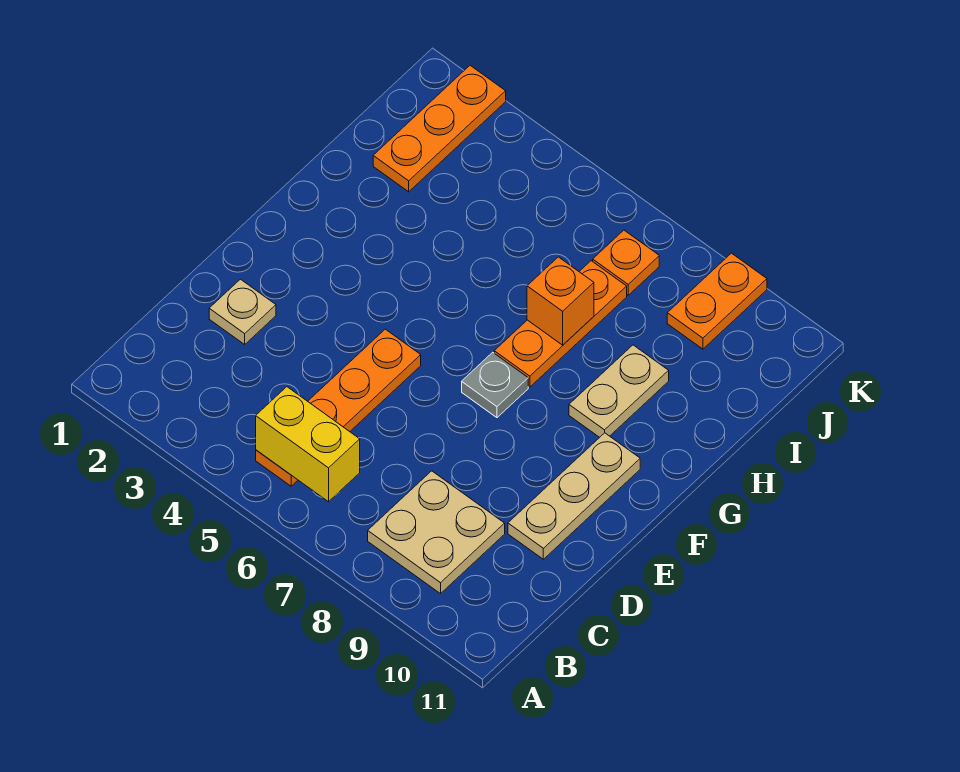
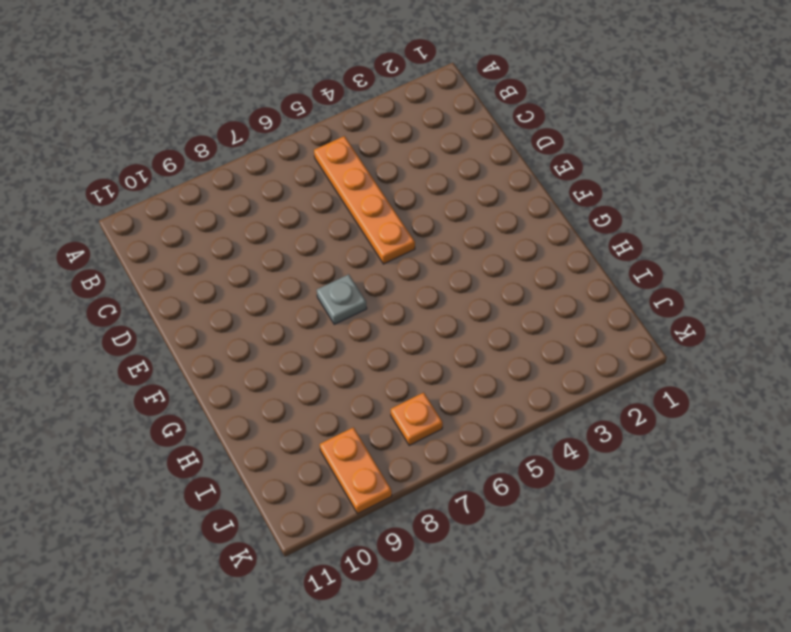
none -> tan 2x2 plate [368,471,505,594]
none -> tan 1x1 plate [209,279,276,344]
none -> tan 1x3 plate [508,433,640,559]

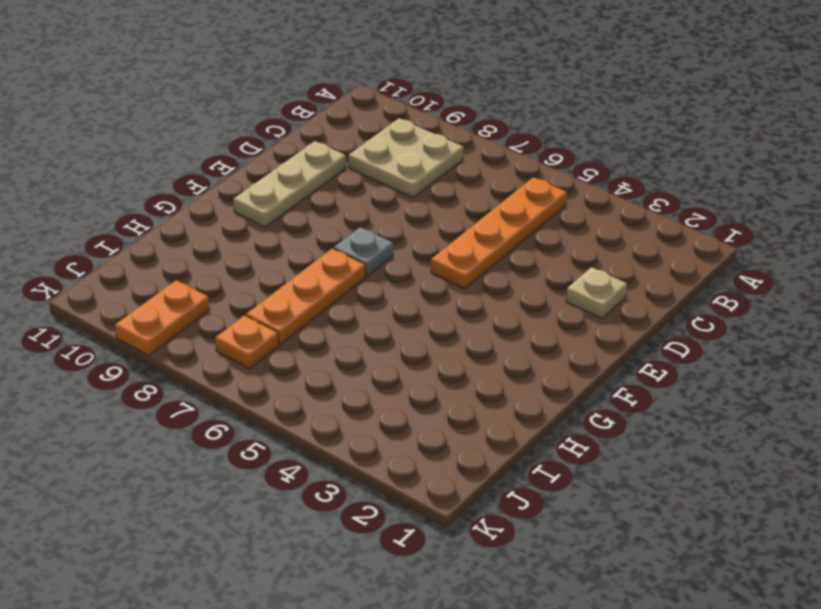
none -> tan 1x2 plate [569,345,669,437]
none -> orange 1x3 plate [373,66,506,192]
none -> yellow 1x2 brick [256,387,360,502]

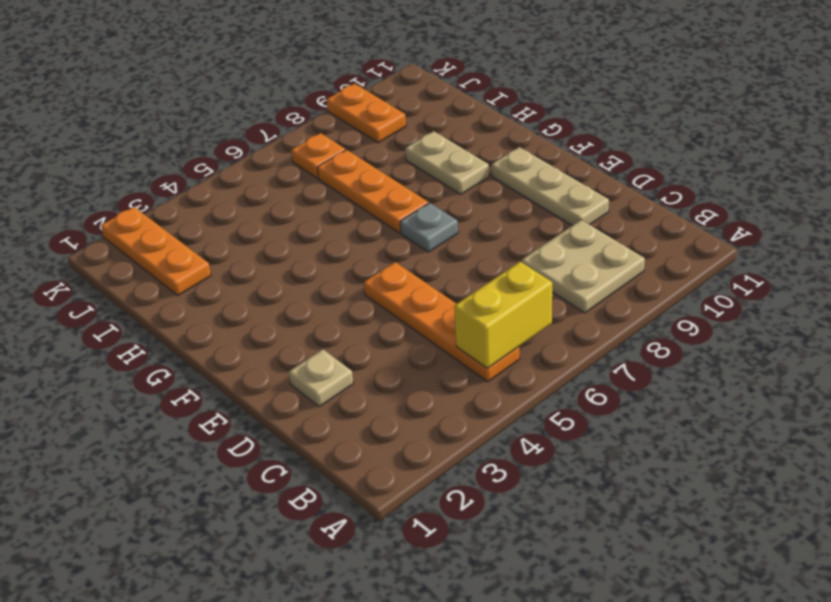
none -> orange 1x1 brick [527,257,594,345]

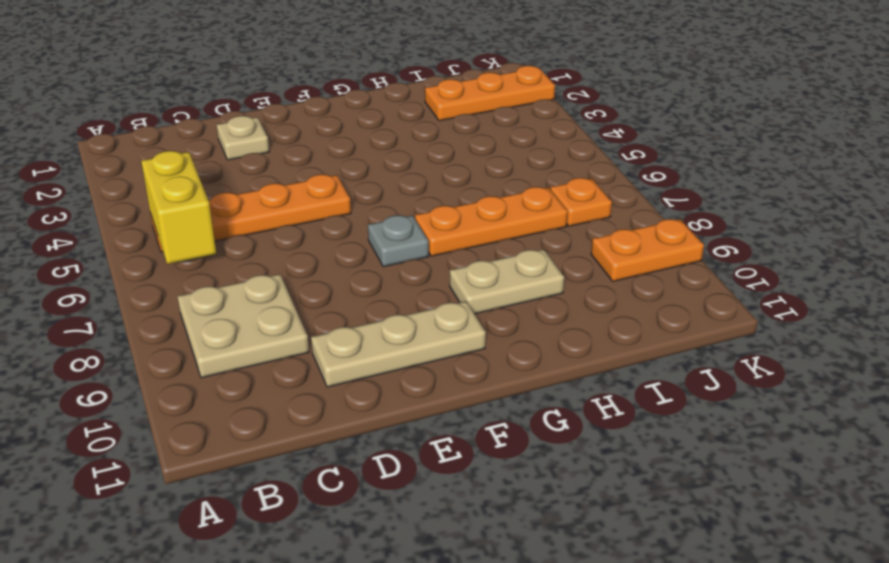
none -> orange 1x1 brick [527,257,594,345]

